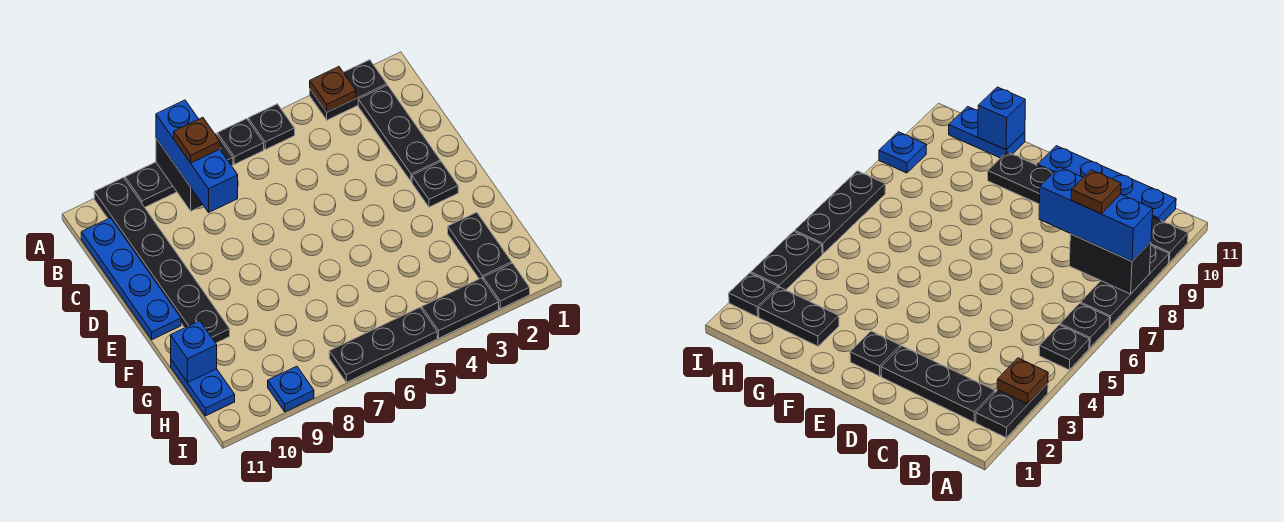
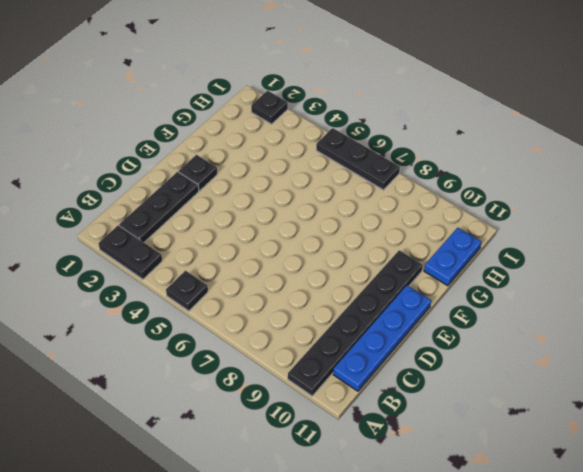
none -> black 1x1 plate [217,119,264,164]
none -> black 1x3 plate [125,133,233,207]
none -> black 1x2 plate [448,212,512,279]

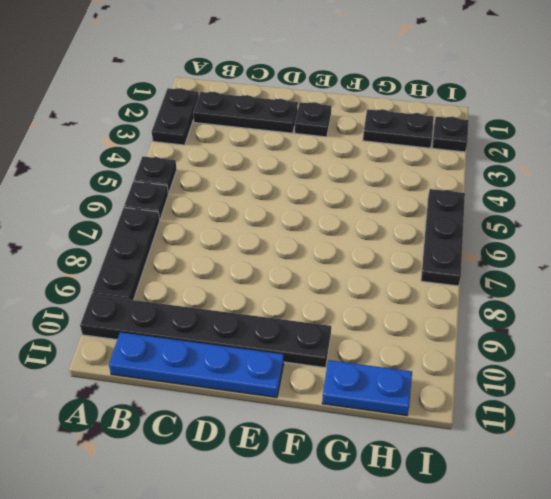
none -> black 1x2 plate [422,278,499,338]
none -> blue 1x1 plate [268,366,314,412]
none -> brown 1x1 plate [310,67,356,112]

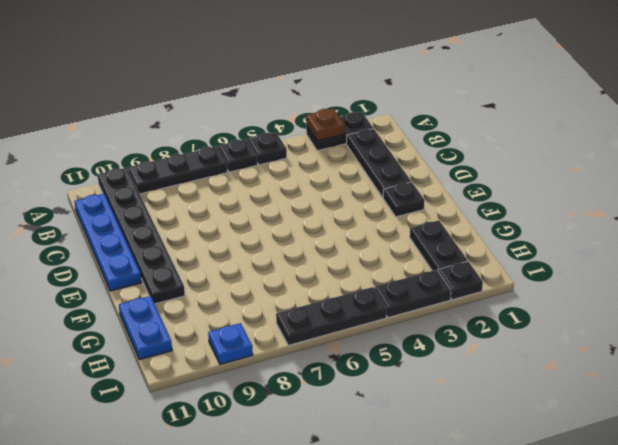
none -> black 1x2 brick [156,139,203,211]
none -> blue 1x1 brick [171,321,217,383]
none -> blue 1x3 brick [156,100,238,212]

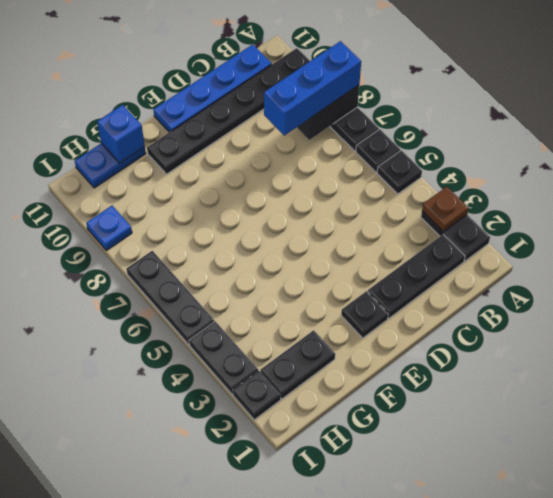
none -> brown 1x1 plate [174,117,220,163]

